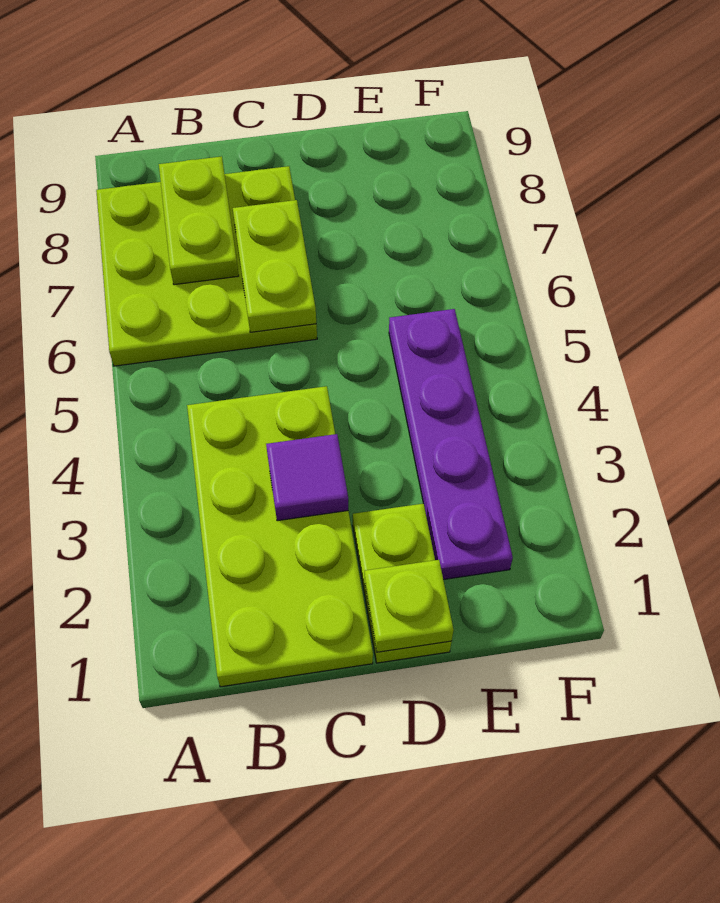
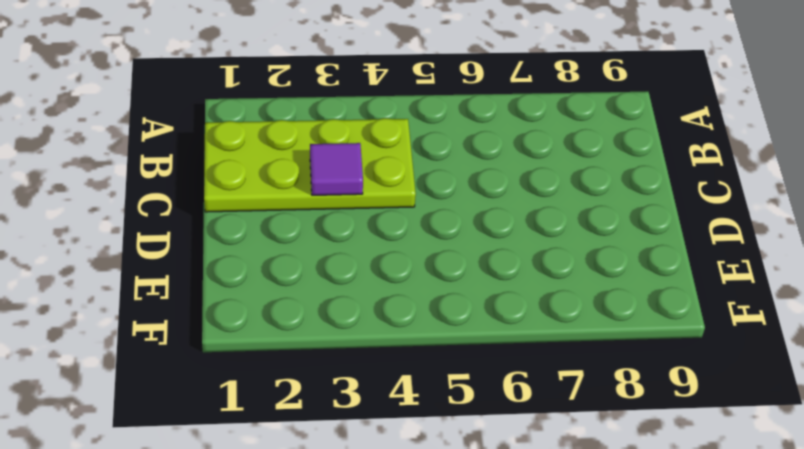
none -> lime 3x3 plate [96,166,317,366]
none -> lime 1x2 plate [353,504,452,663]

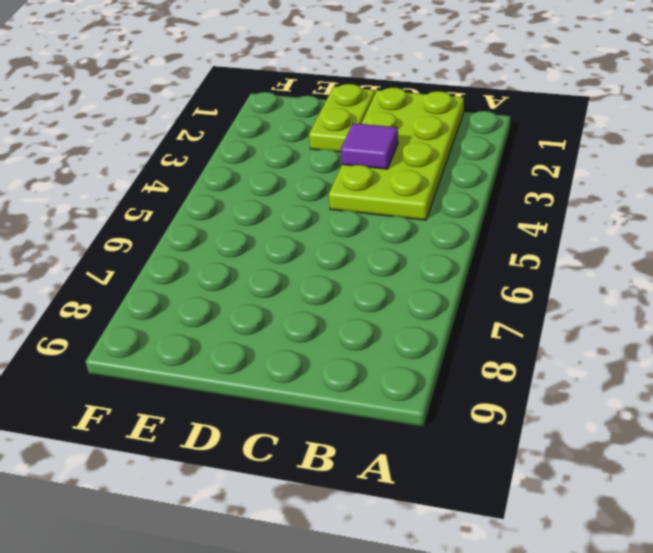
none -> lime 3x3 plate [96,166,317,366]
none -> purple 1x4 plate [389,309,513,580]

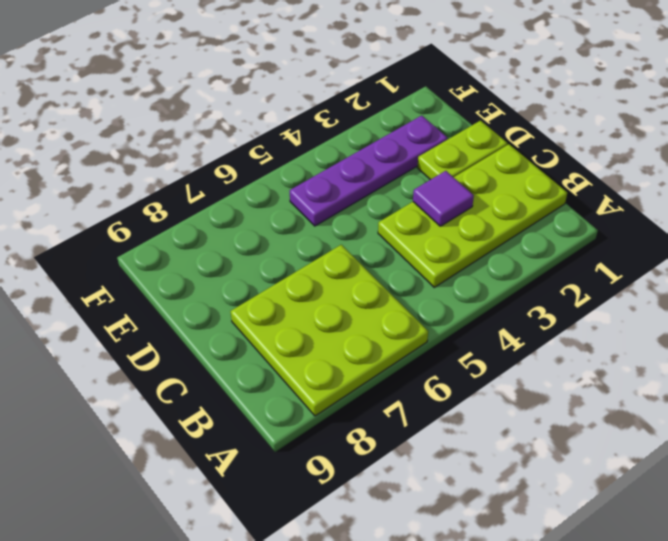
none -> lime 1x2 plate [159,156,239,285]
none -> lime 1x2 plate [233,200,316,332]

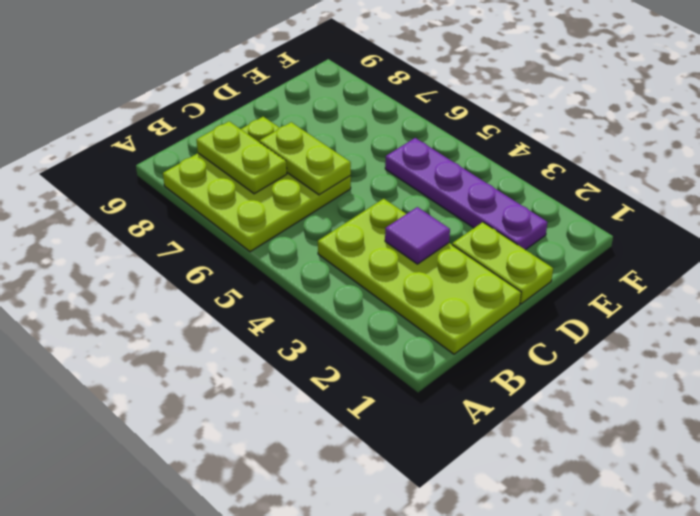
none -> lime 1x1 plate [365,560,454,652]

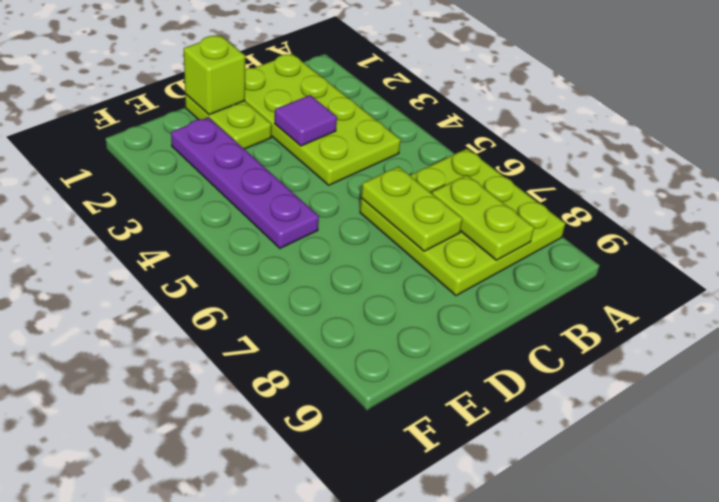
lime 1x1 brick [184,35,245,115] -> lime 1x1 plate [365,560,454,652]

